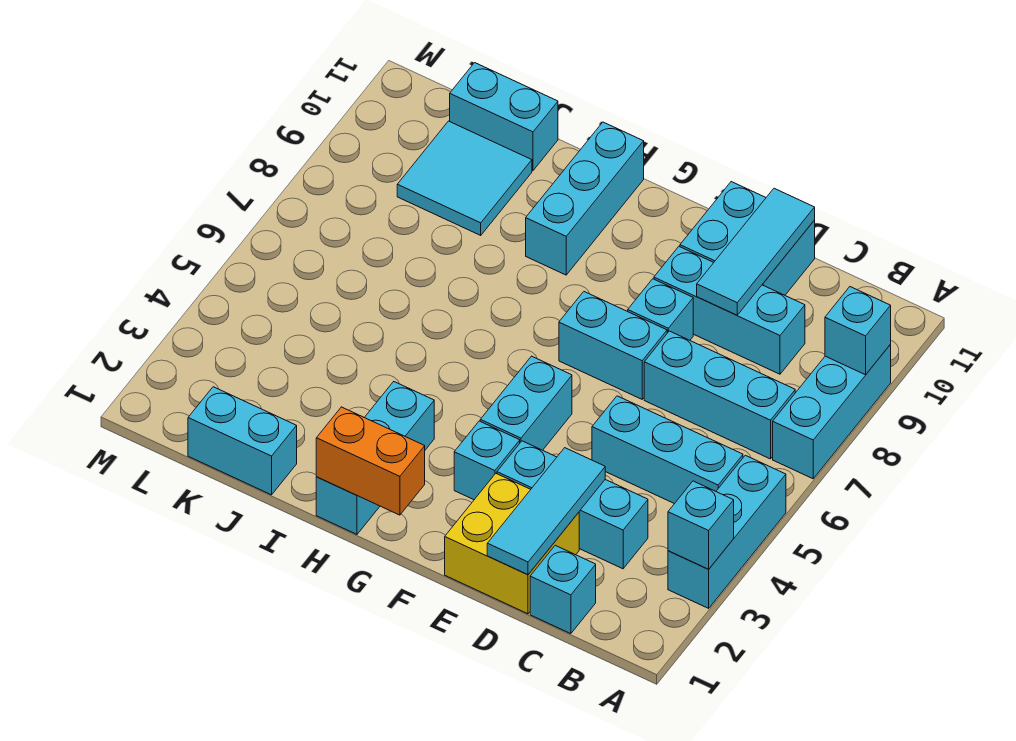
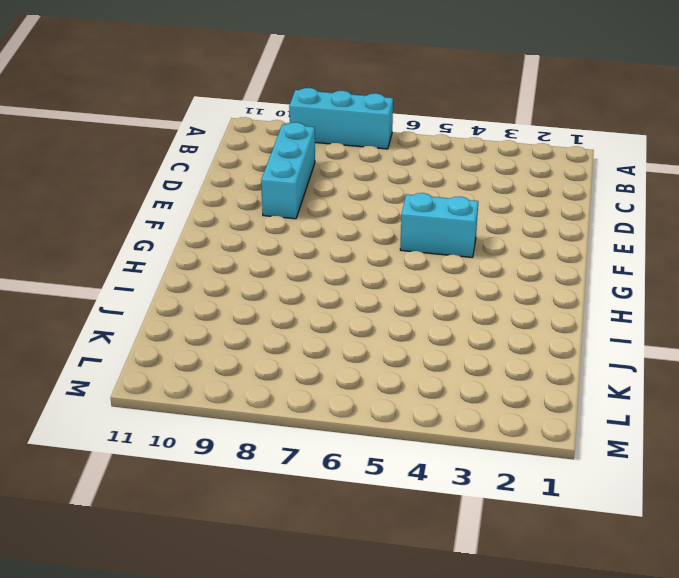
none -> cyan 1x3 brick [668,455,786,608]
none -> cyan 1x3 brick [592,396,743,504]
none -> cyan 1x3 brick [644,331,795,459]

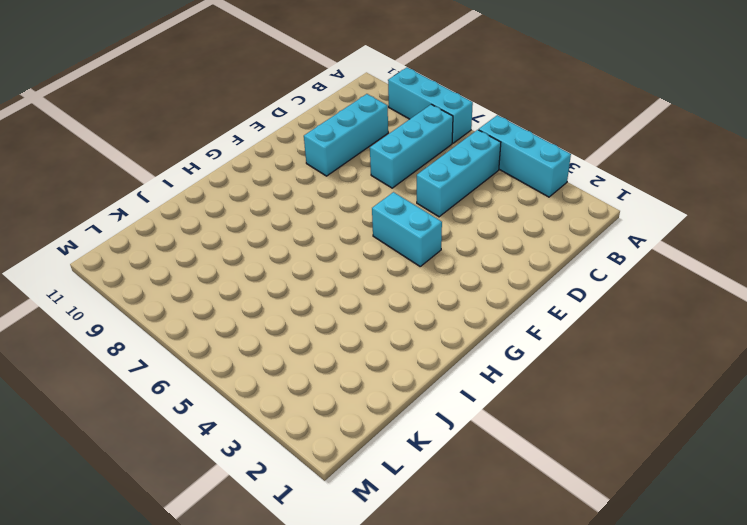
none -> cyan 1x1 brick [530,545,596,634]
none -> cyan 1x3 brick [497,441,648,569]
none -> yellow 2x2 brick [445,474,579,614]

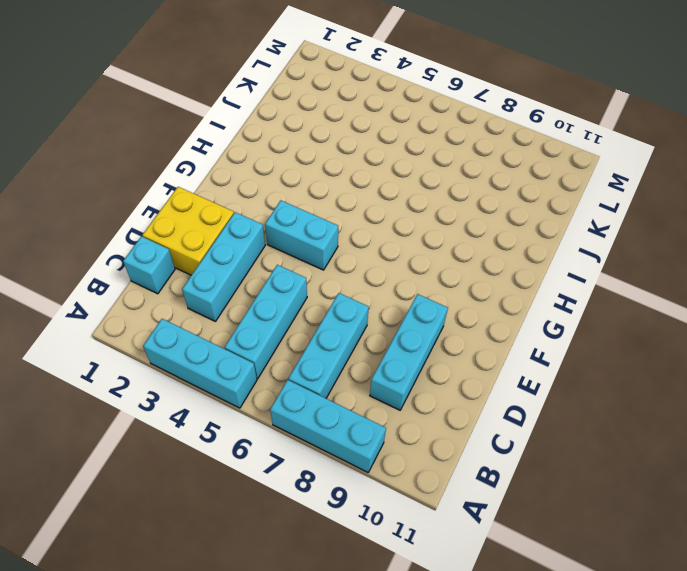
none -> cyan 2x2 brick [680,182,815,295]
none -> cyan 1x2 brick [559,292,667,399]
none -> cyan 1x1 brick [628,279,693,340]

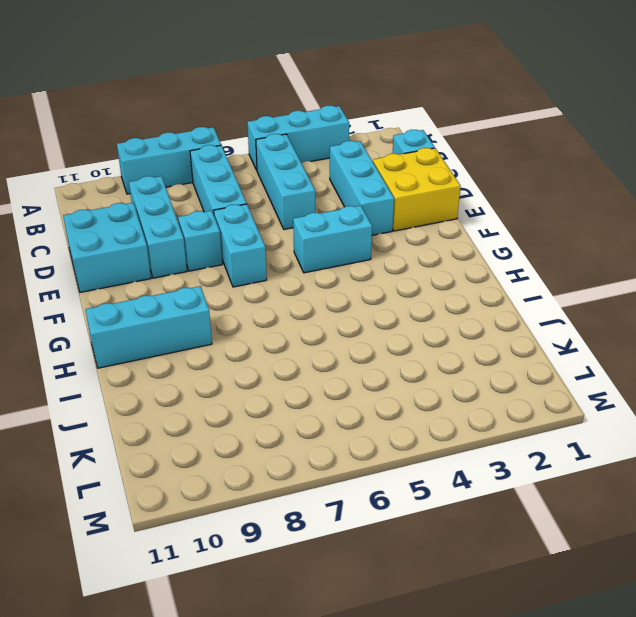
none -> cyan 1x1 brick [454,421,520,500]
none -> cyan 1x3 brick [316,382,434,534]
none -> cyan 1x2 brick [188,387,297,495]

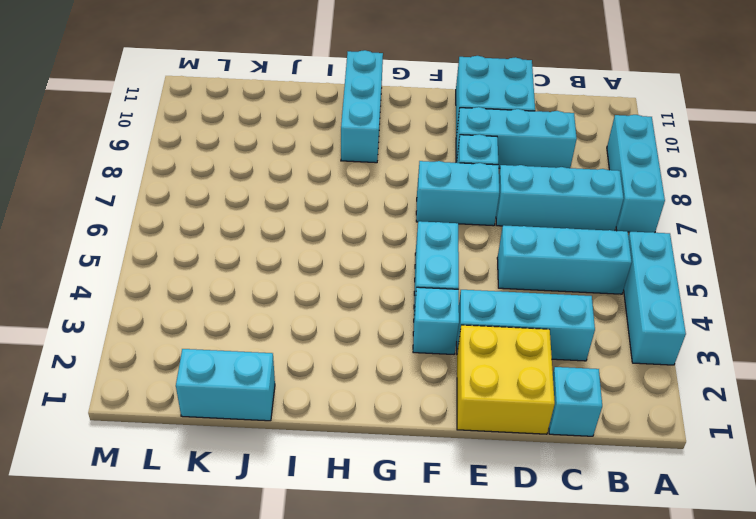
none -> cyan 1x3 brick [316,382,434,534]
none -> cyan 2x2 tile [397,121,532,235]
none -> cyan 1x2 brick [450,63,558,171]

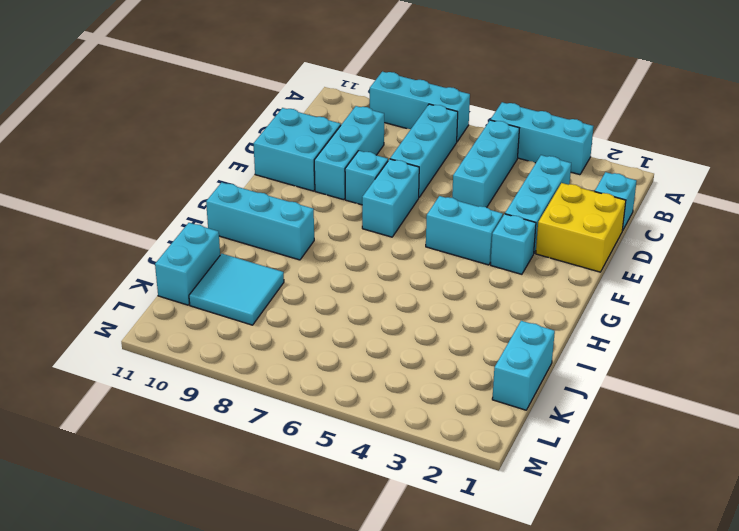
none -> cyan 1x3 brick [316,382,434,534]
none -> cyan 1x1 brick [668,481,734,569]
none -> cyan 1x1 brick [825,287,891,375]

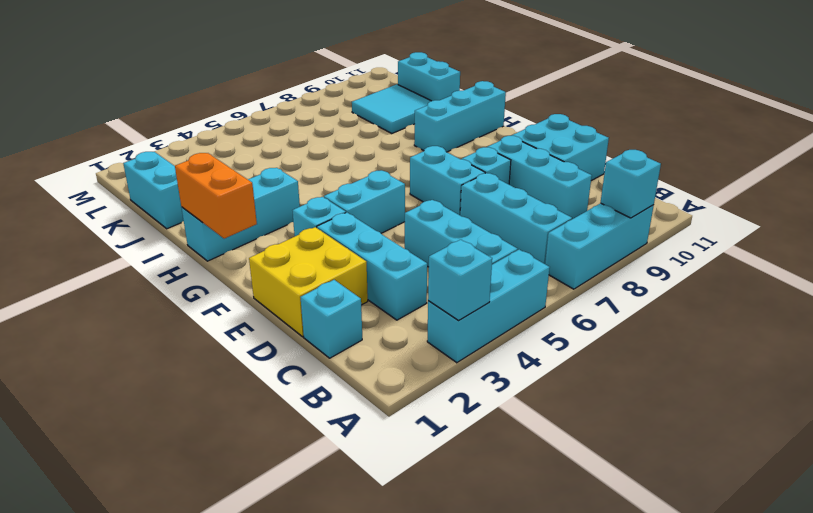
none -> cyan 1x3 tile [487,448,605,574]
none -> cyan 1x3 tile [697,188,815,315]

